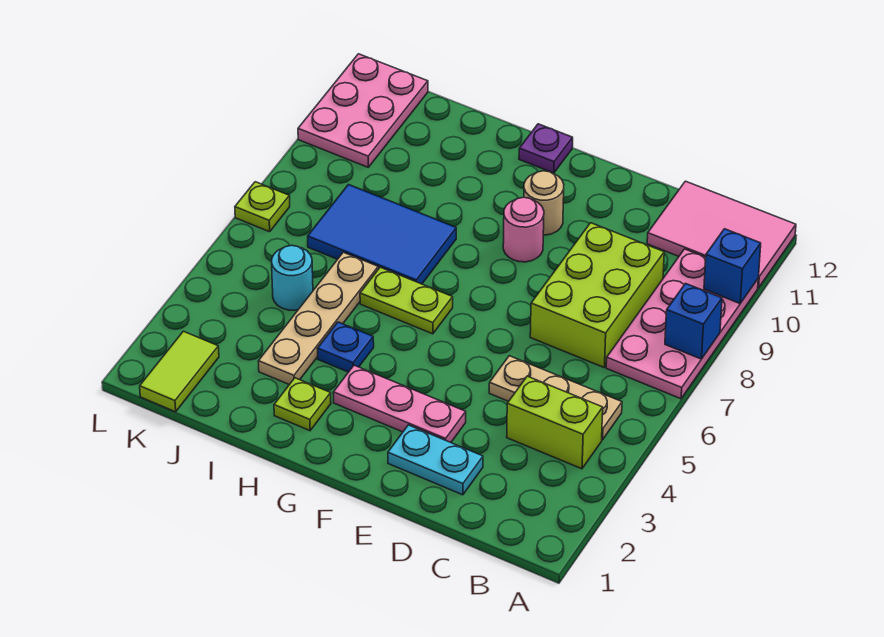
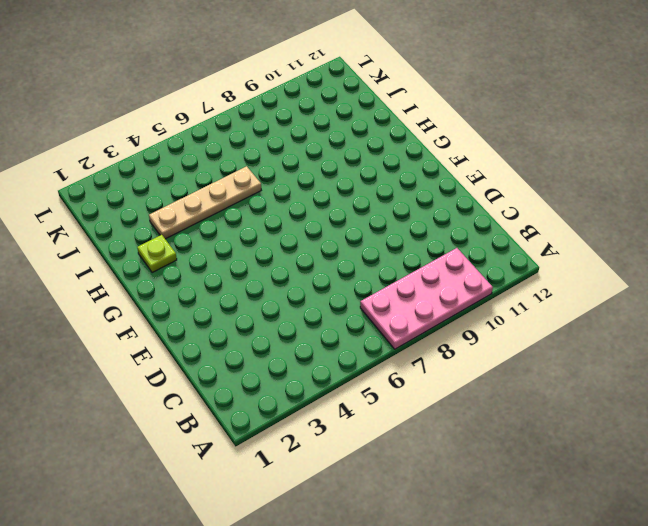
none -> pink 2x3 tile [647,181,796,288]
none -> lime 1x2 brick [507,376,603,469]
none -> tan 1x3 plate [489,356,622,440]

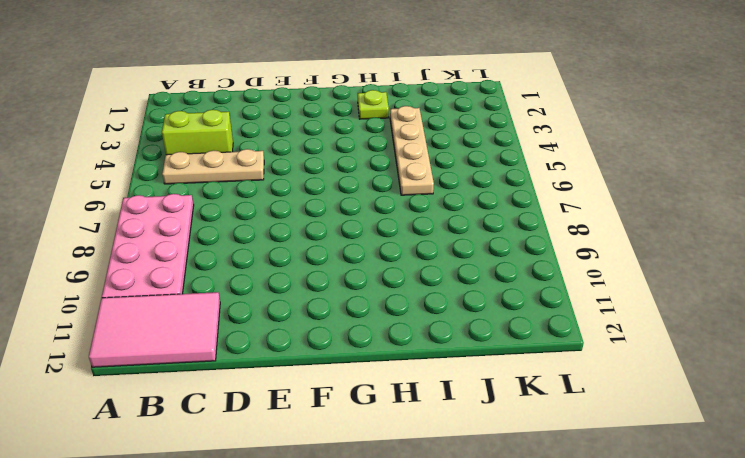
none -> lime 2x3 brick [530,223,664,367]
none -> cyan 1x2 plate [388,425,483,495]
none -> pink 1x3 plate [333,365,466,442]

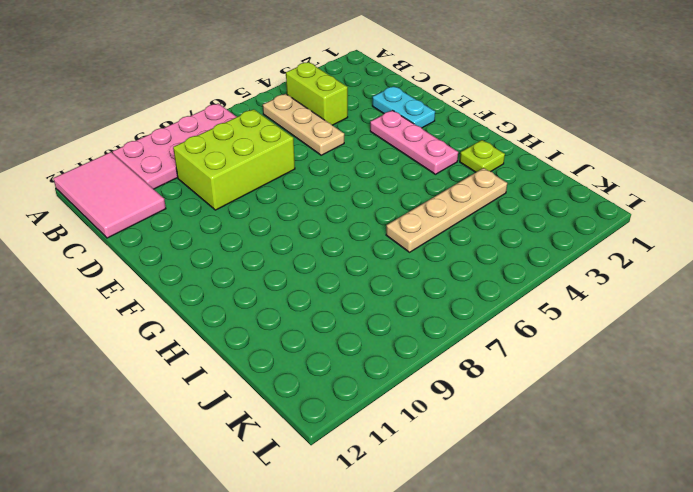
none -> pink 1x1 round brick [503,197,544,262]
none -> tan 1x1 round brick [524,171,564,235]
none -> lime 1x2 plate [360,267,453,334]

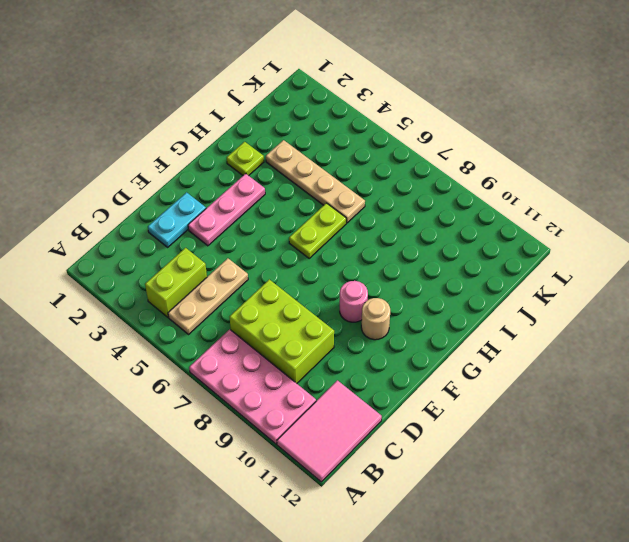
none -> purple 1x1 plate [519,124,573,173]
none -> blue 1x1 plate [317,322,374,372]
none -> blue 2x3 tile [308,185,456,284]

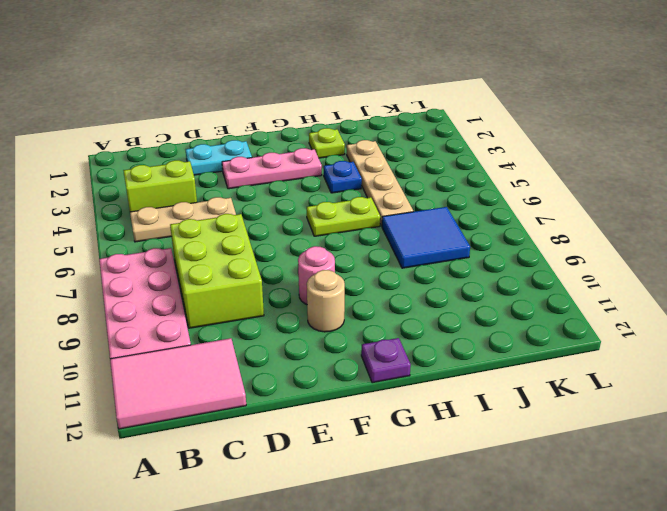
blue 2x2 tile [382,207,470,268] -> blue 2x3 tile [308,185,456,284]
none -> cyan 1x1 round brick [272,245,313,310]
none -> lime 1x2 tile [140,331,219,412]
none -> pink 2x3 plate [298,54,428,167]

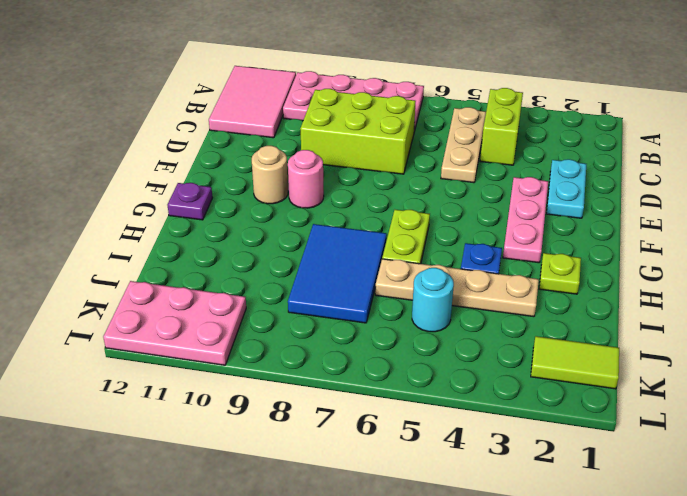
none -> lime 1x1 plate [235,182,290,232]
none -> blue 1x1 brick [665,283,722,359]
none -> blue 1x1 brick [704,229,761,303]

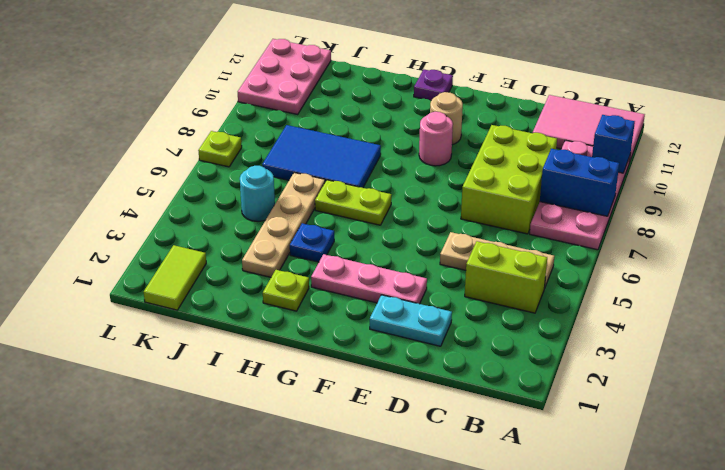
blue 1x2 brick [540,149,619,216] -> blue 1x1 brick [665,283,722,359]

